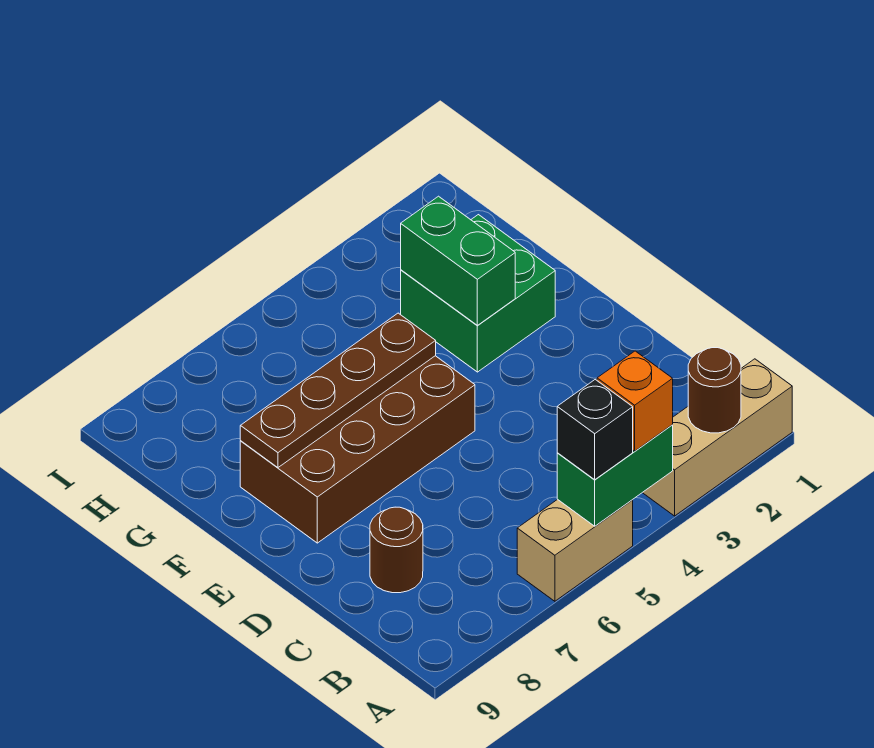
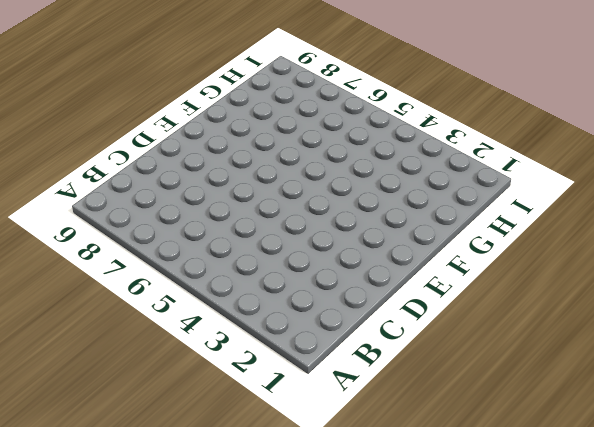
none -> tan 1x3 brick [643,359,792,516]
none -> tan 1x2 brick [517,499,633,601]

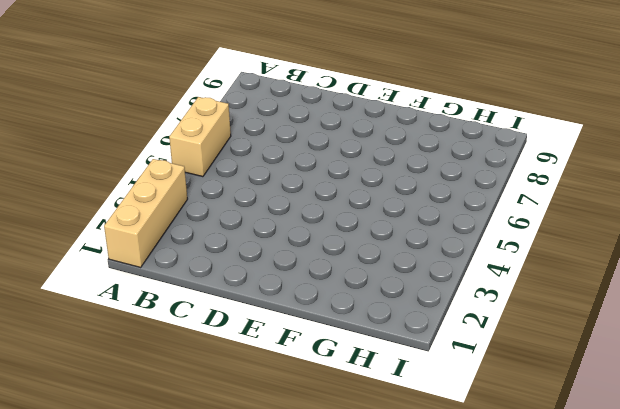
none -> brown 1x1 round brick [370,507,423,593]
none -> brown 2x4 brick [240,356,475,543]

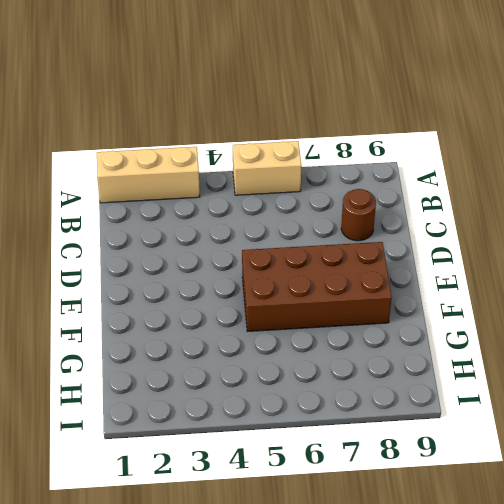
none -> green 2x2 brick [401,215,555,372]
none -> brown 1x1 round brick [688,348,741,433]

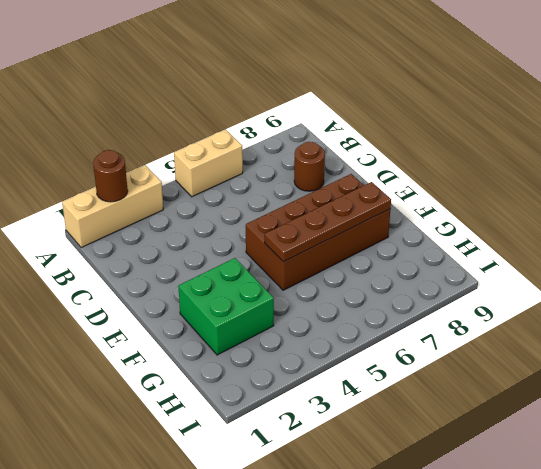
none -> green 1x2 brick [557,425,673,526]
none -> green 1x2 brick [401,196,515,325]

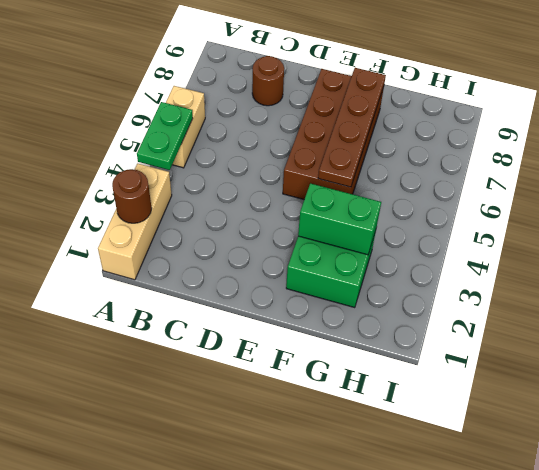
green 1x2 plate [137,102,193,170] -> green 1x2 brick [557,425,673,526]
none -> orange 1x1 brick [597,351,673,451]
none -> black 1x1 brick [557,380,633,480]

